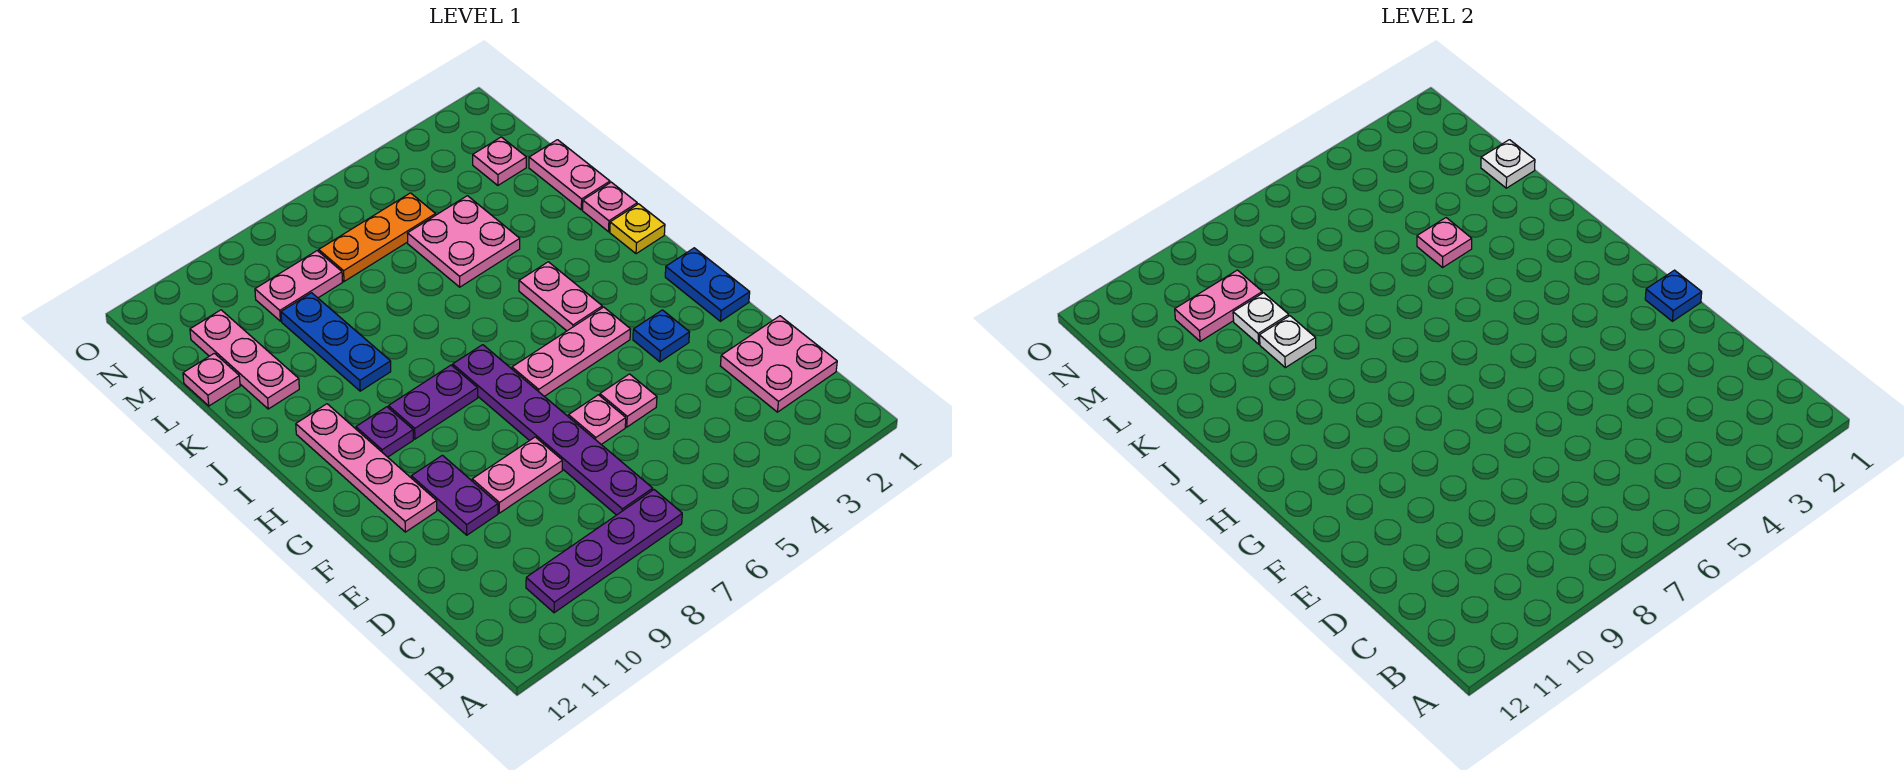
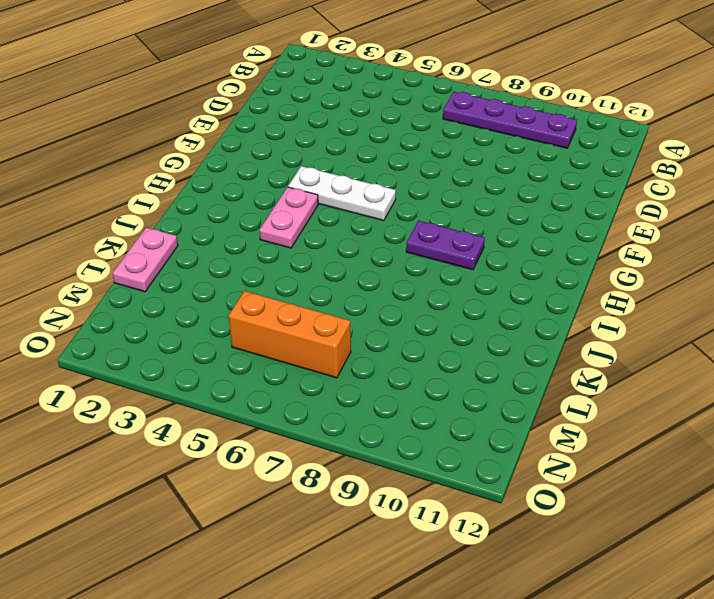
white 1x3 plate [288,166,396,221] -> pink 1x3 plate [512,307,631,396]
orange 1x3 brick [229,291,351,378] -> orange 1x3 plate [319,193,436,281]
none -> pink 2x2 plate [720,316,837,412]
none -> purple 1x6 plate [453,345,653,515]
none -> pink 1x1 plate [600,374,657,427]
none -> pink 1x1 plate [568,395,626,445]

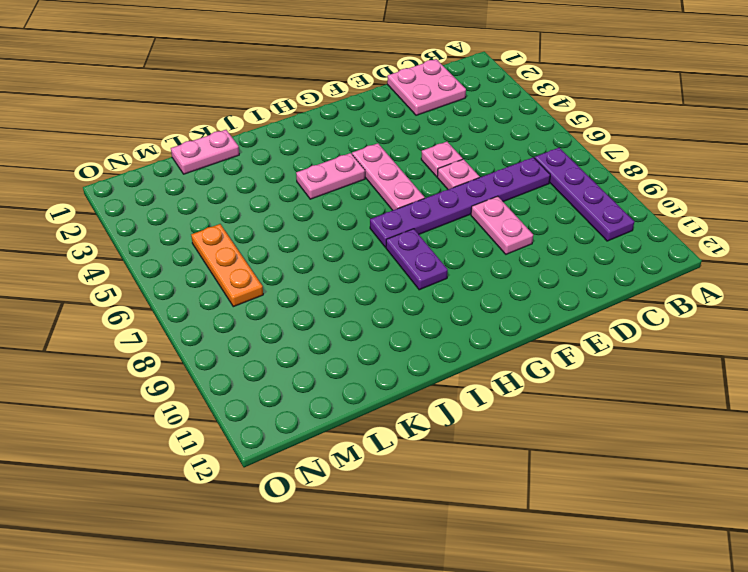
none -> purple 1x2 plate [411,455,498,535]
none -> blue 1x2 plate [665,248,750,321]
none -> blue 1x1 plate [633,310,690,362]
none -> pink 1x4 plate [296,404,437,532]

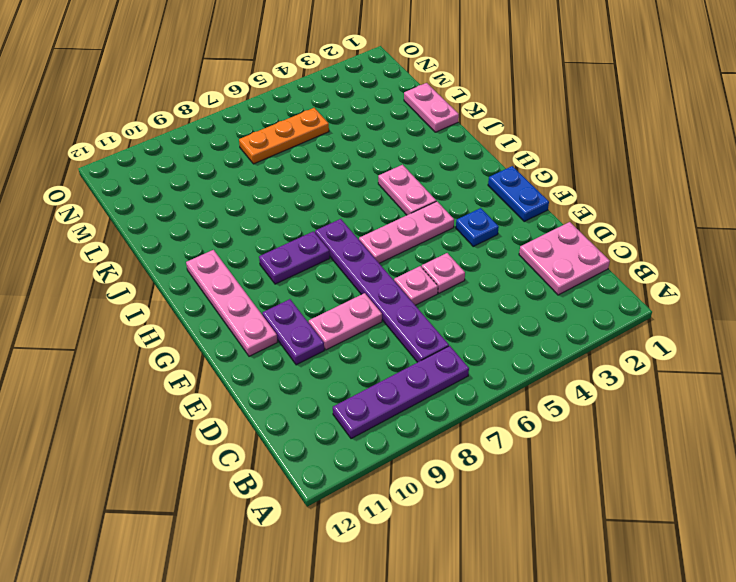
none -> purple 1x1 plate [356,407,413,457]
none -> yellow 1x1 plate [610,204,665,254]
none -> pink 1x1 plate [583,182,637,232]
none -> blue 1x3 plate [281,293,391,391]

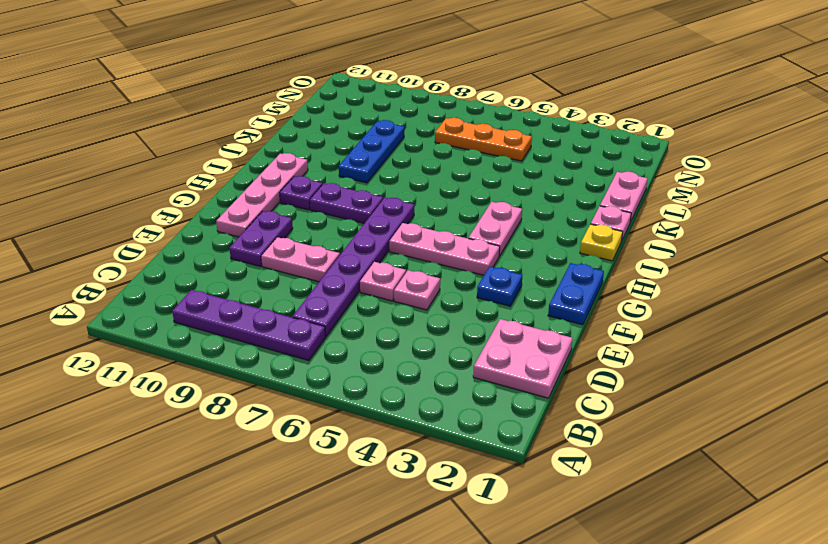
none -> pink 2x2 plate [407,196,520,287]
none -> pink 1x3 plate [190,310,299,409]
none -> pink 1x1 plate [183,353,240,406]
none -> pink 1x1 plate [473,137,526,185]

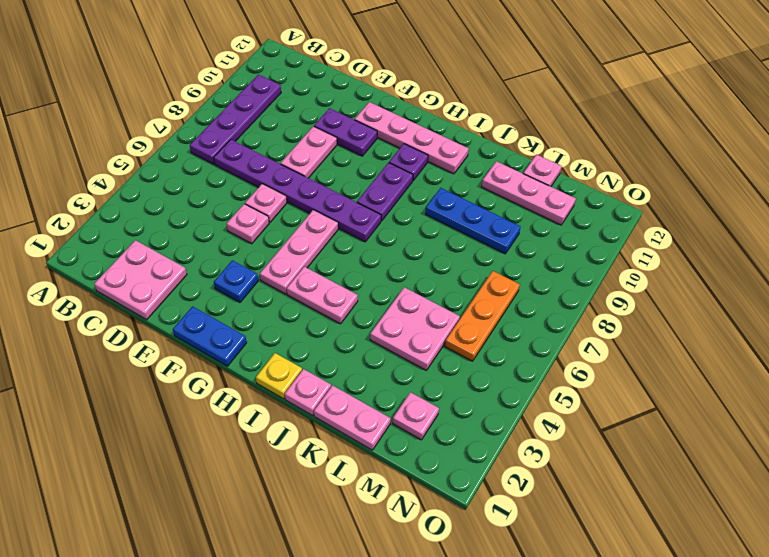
none -> pink 1x2 plate [255,251,343,321]
none -> blue 1x1 plate [1645,270,1702,321]
none -> pink 1x1 plate [1417,218,1472,267]
none -> white 1x1 plate [1259,316,1316,368]

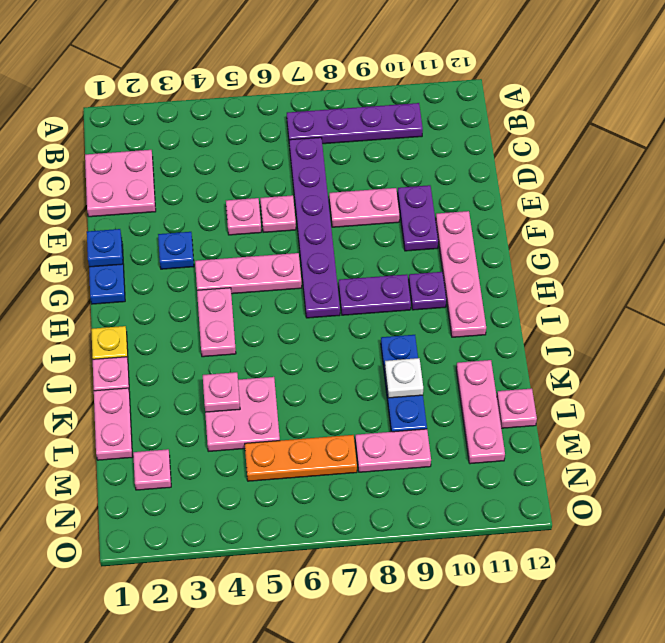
none -> white 1x1 plate [1481,140,1535,188]
none -> white 1x1 plate [1233,293,1289,344]
none -> pink 1x2 plate [1175,270,1262,341]

